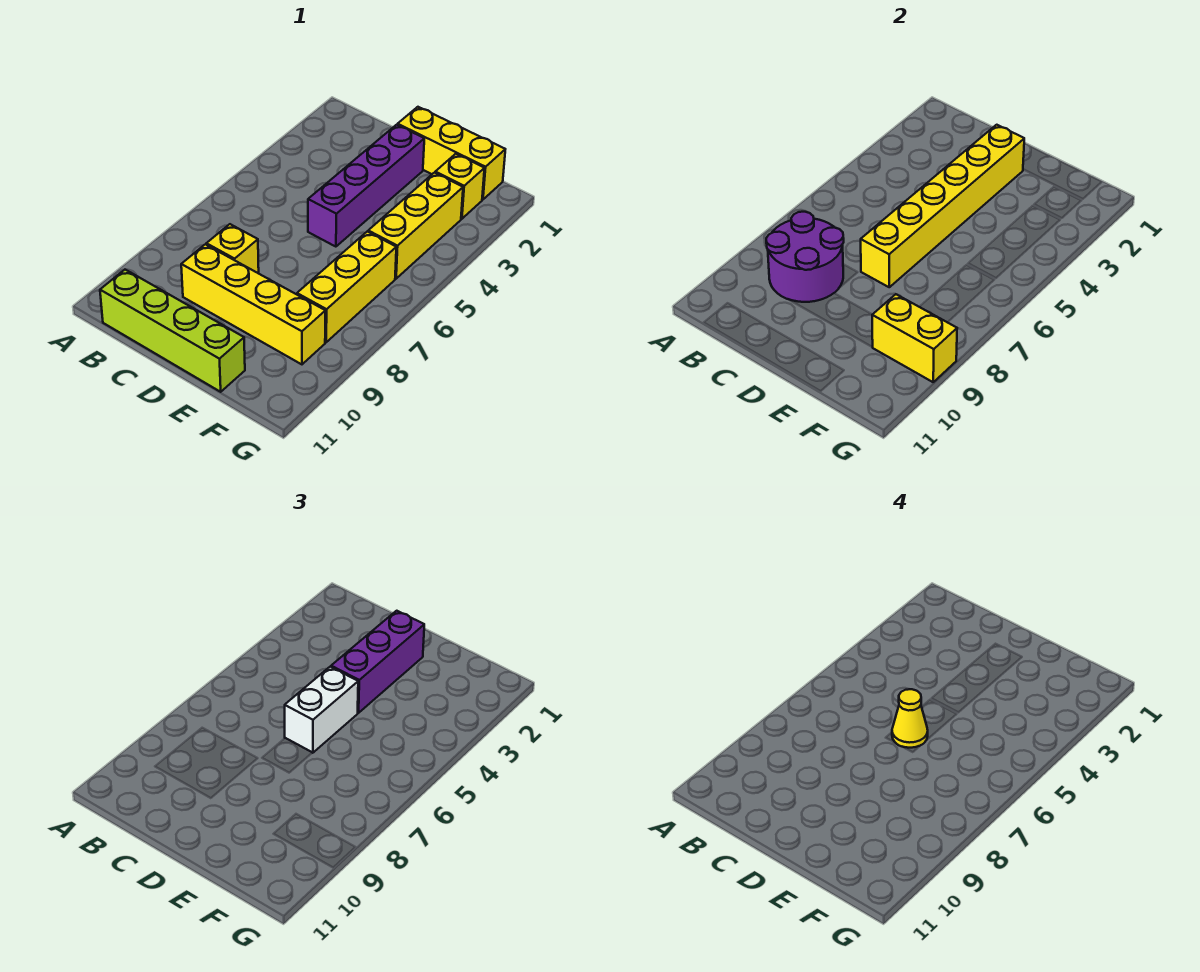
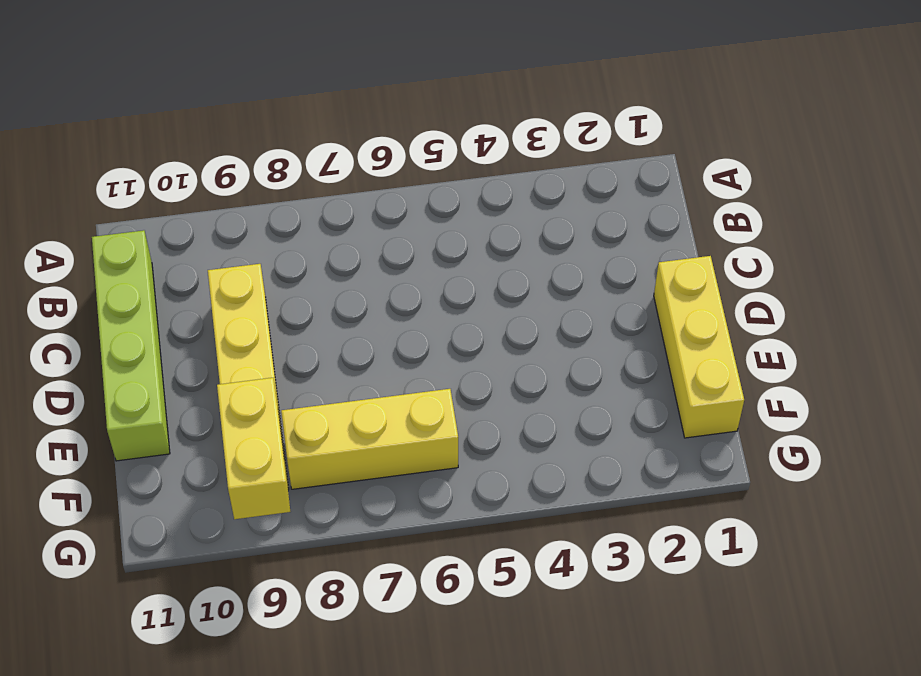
none -> yellow 1x1 brick [206,224,259,273]
none -> purple 1x4 brick [308,125,424,247]
none -> yellow 1x1 brick [435,154,485,219]

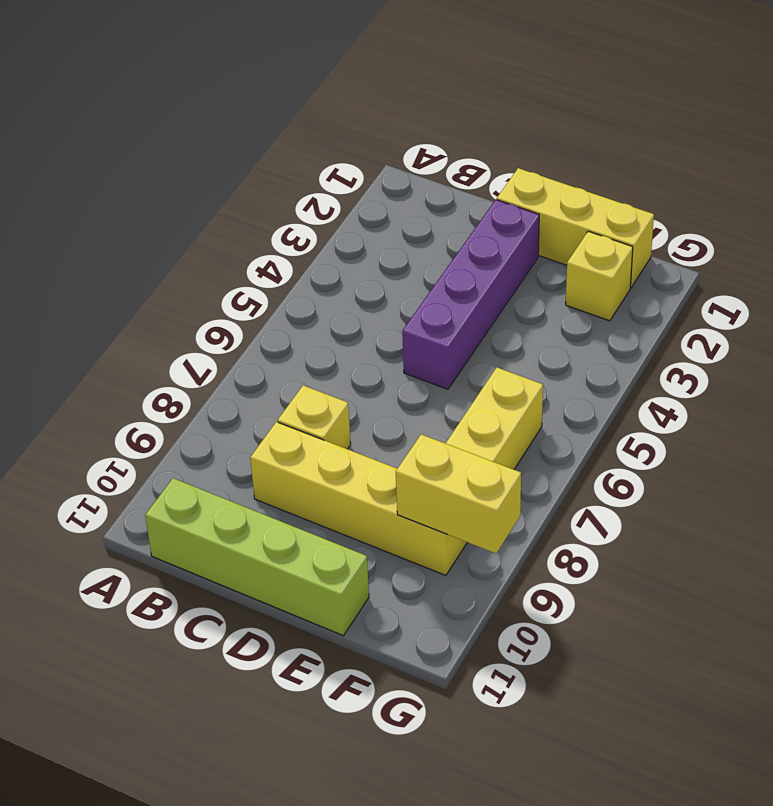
none -> yellow 1x3 brick [368,173,463,279]
none -> purple 2x2 round brick [766,212,844,302]
none -> yellow 1x6 brick [861,125,1024,287]

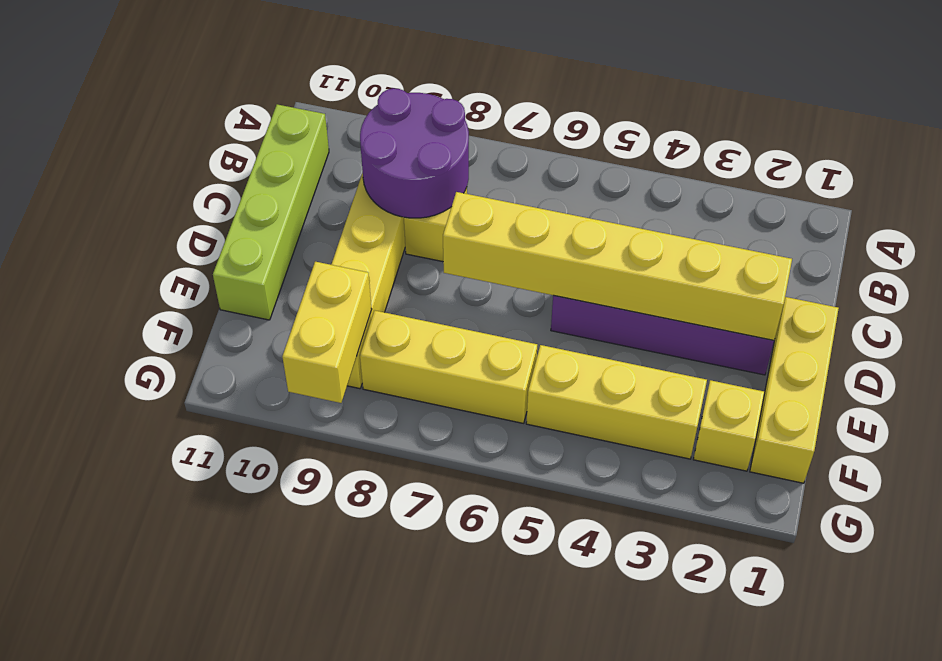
none -> purple 1x3 brick [331,611,424,713]
none -> white 1x2 brick [285,667,358,753]
none -> yellow 1x1 cone [892,689,928,748]

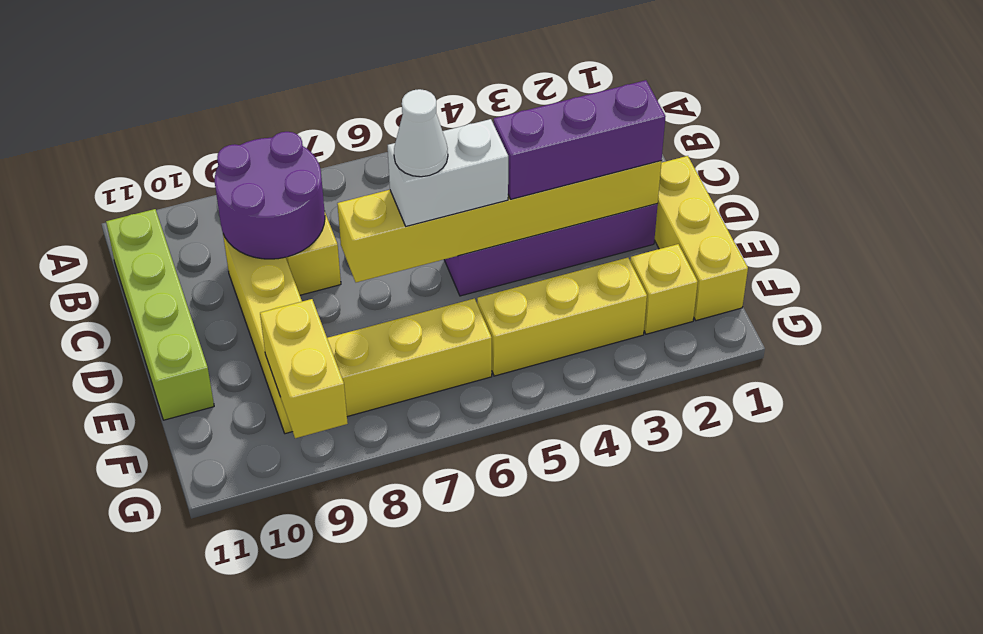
white 1x1 cone [394,89,448,177] -> yellow 1x1 cone [892,689,928,748]

